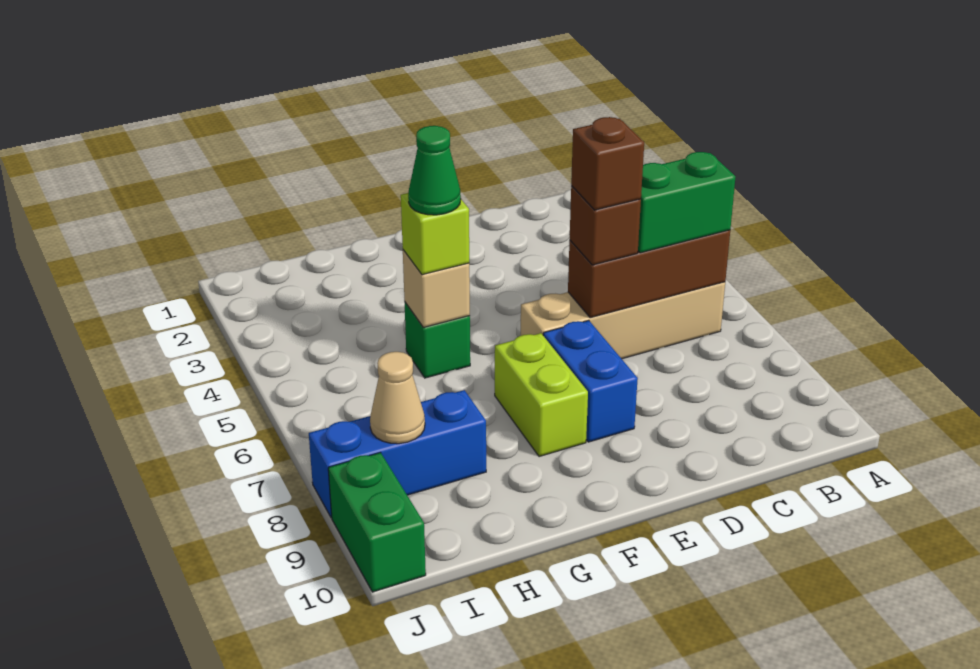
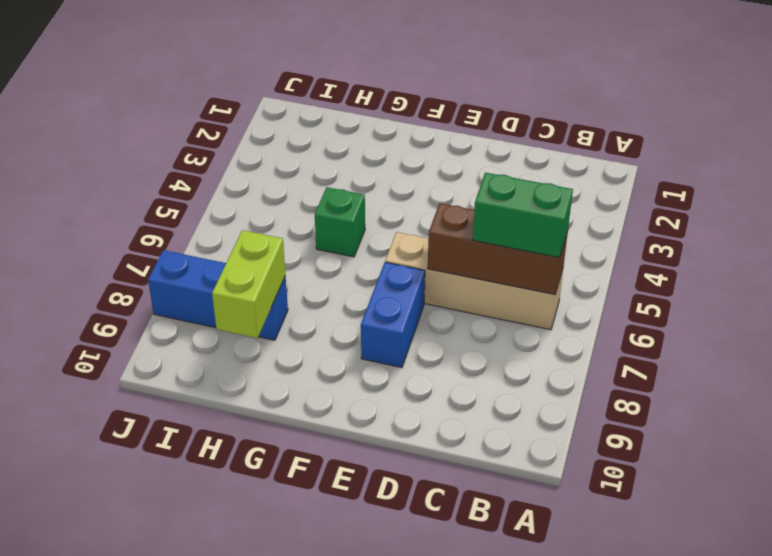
lime 1x2 brick [212,230,285,338] -> lime 1x2 brick moved to [495,333,588,457]
none -> green 1x2 brick [328,452,426,592]
none -> tan 1x1 brick [403,250,470,327]
none -> tan 1x1 cone [370,352,425,444]

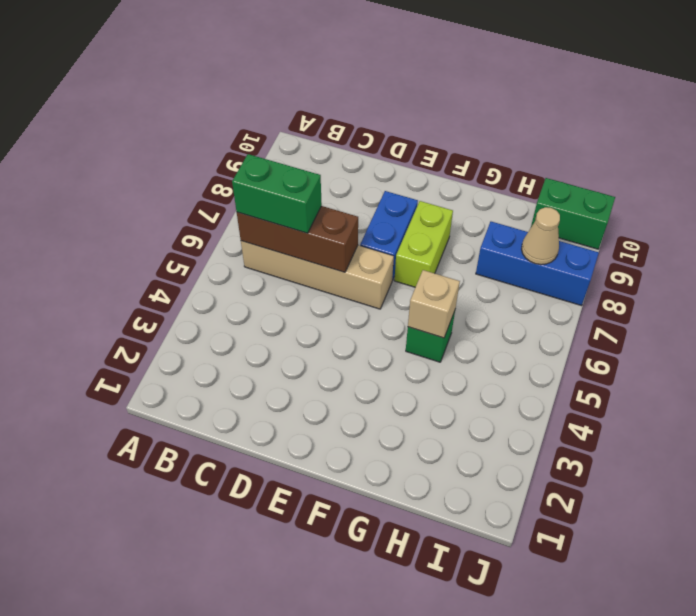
green 1x2 brick [531,178,615,249] -> green 1x2 brick turned to [328,452,426,592]
none -> brown 1x1 brick [570,186,641,265]
none -> lime 1x1 brick [401,193,469,275]
none -> brown 1x1 brick [571,117,644,210]

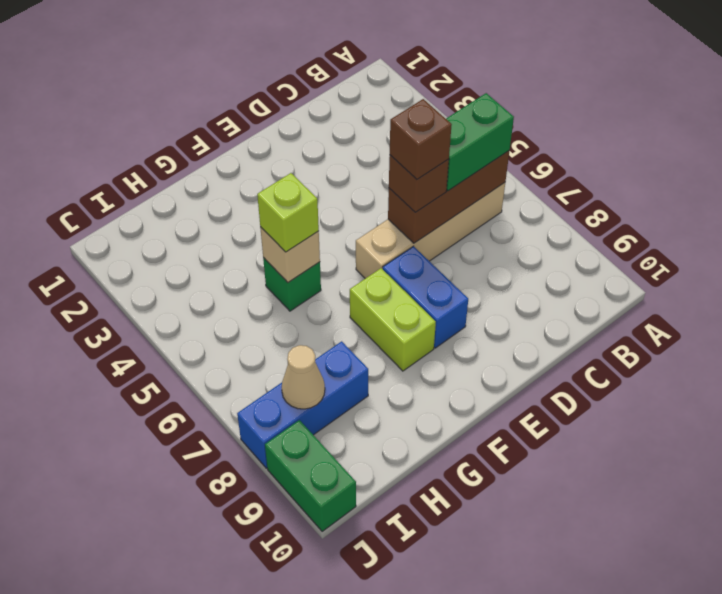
none -> green 1x1 cone [408,126,461,215]

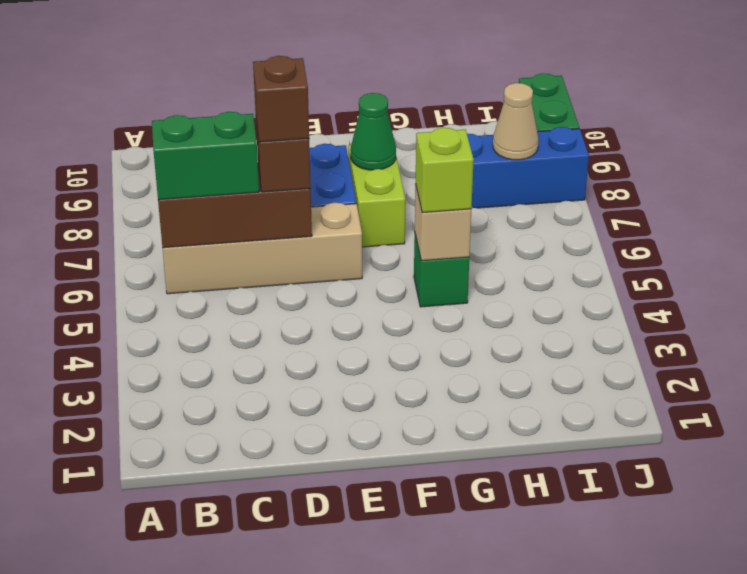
green 1x1 cone [351,93,396,170] -> green 1x1 cone moved to [408,126,461,215]

